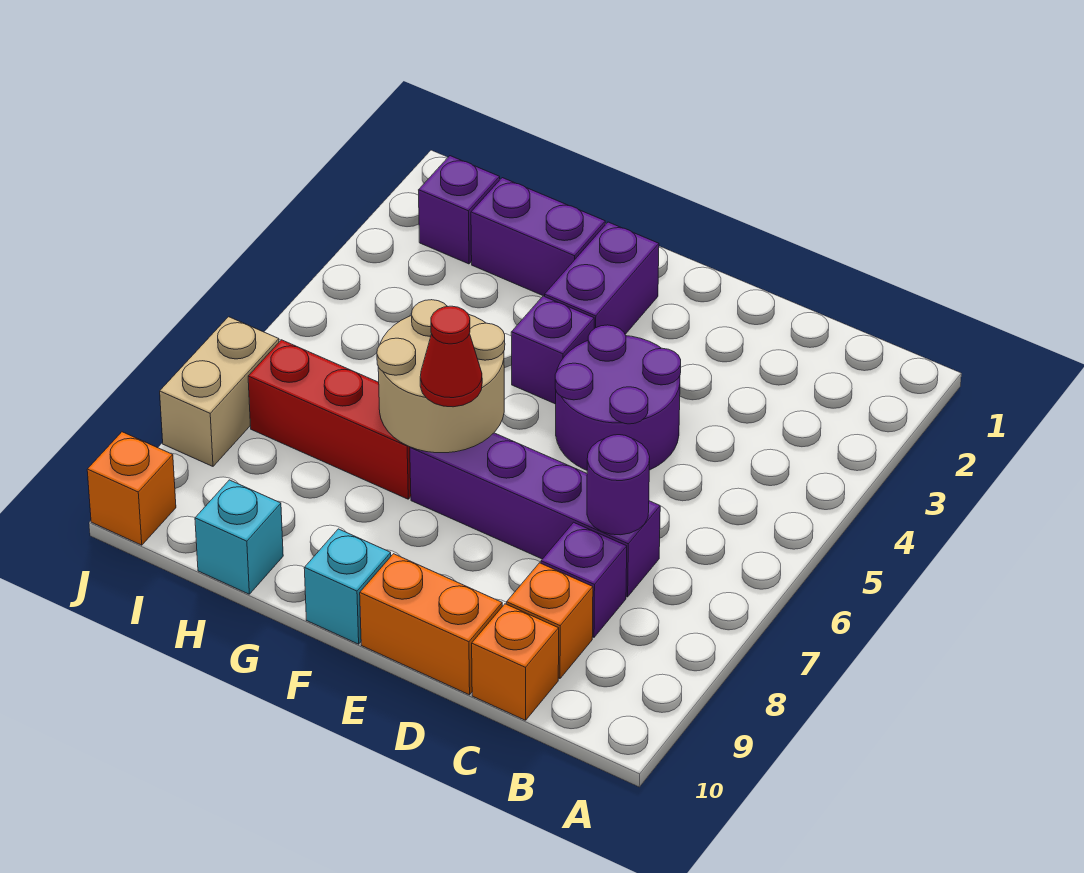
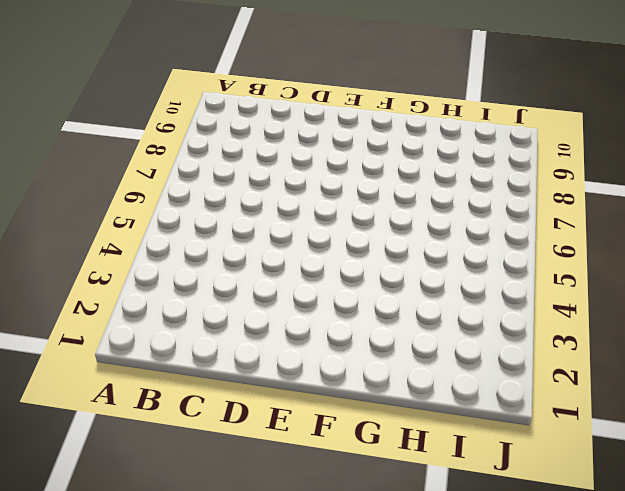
none -> purple 1x4 brick [410,433,660,597]
none -> purple 1x1 brick [541,522,627,637]
none -> orange 1x1 brick [507,563,593,679]

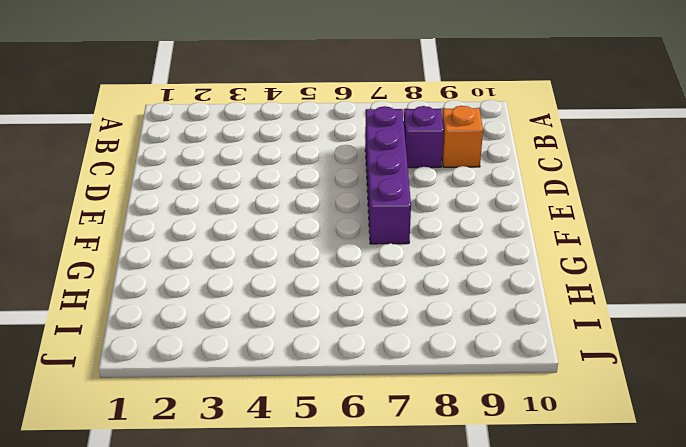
none -> orange 1x1 brick [472,604,559,720]
none -> purple 2x2 round brick [555,325,681,470]
none -> orange 1x2 brick [360,554,502,695]

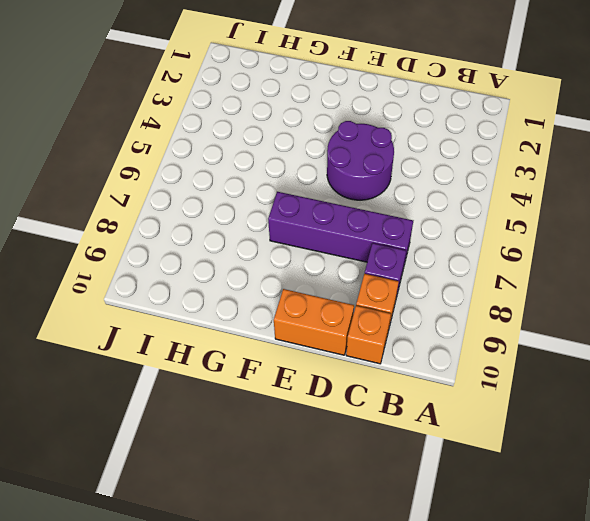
none -> purple 1x2 brick [545,222,659,334]
none -> purple 1x1 brick [511,296,594,404]
none -> cyan 1x1 brick [304,529,391,644]

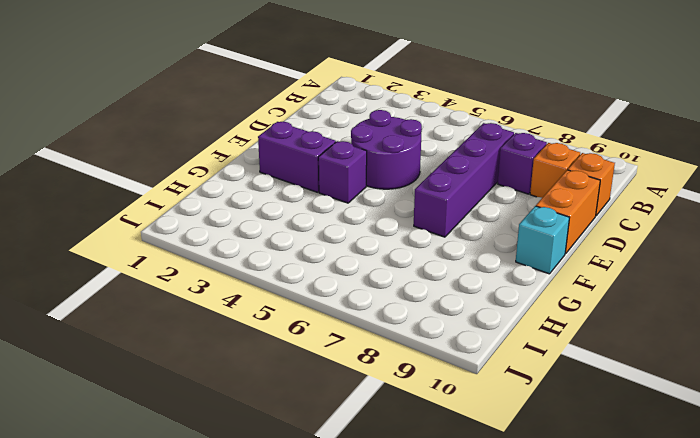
none -> purple 1x2 brick [471,178,605,296]
none -> red 1x3 brick [248,340,411,499]
none -> cyan 1x1 brick [195,480,283,594]

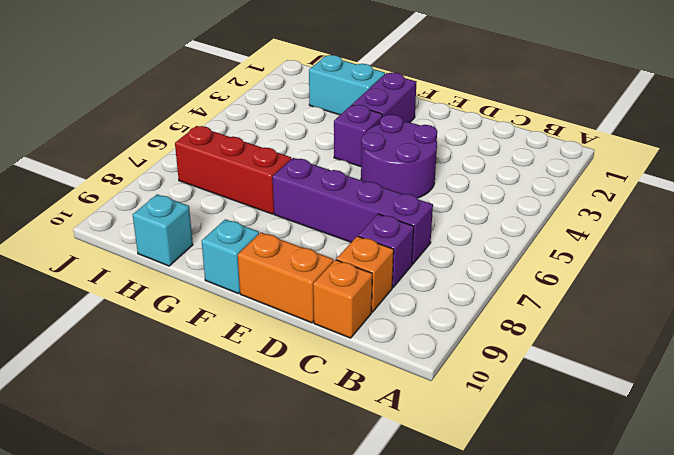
cyan 1x2 brick [309,55,385,115] -> purple 1x2 brick [471,178,605,296]
none -> purple 1x1 brick [419,156,500,264]
none -> tan 1x2 brick [160,317,279,466]
none -> orange 1x1 brick [87,432,176,545]

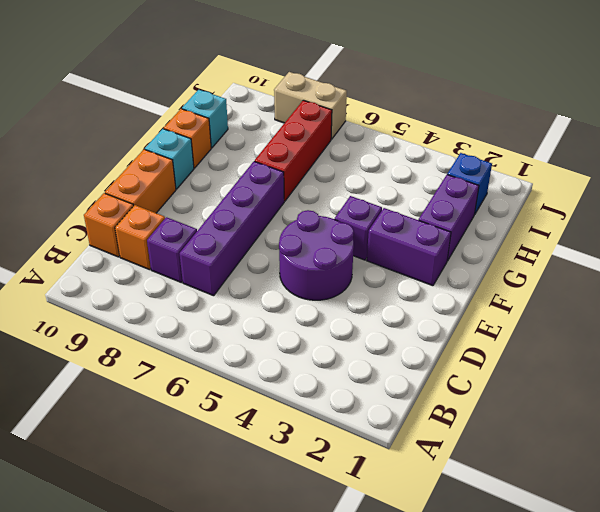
orange 1x1 brick [164,109,211,168] -> orange 1x1 brick moved to [87,432,176,545]
blue 1x1 brick [447,153,492,215] -> purple 1x1 brick [419,156,500,264]
none -> purple 1x1 round brick [587,435,650,535]
none -> tan 2x2 round brick [377,300,505,453]
none -> red 1x1 cone [420,306,482,407]

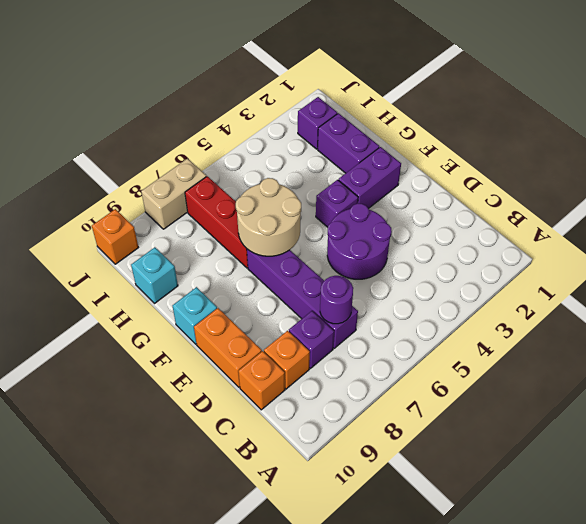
none -> red 1x1 cone [420,306,482,407]

